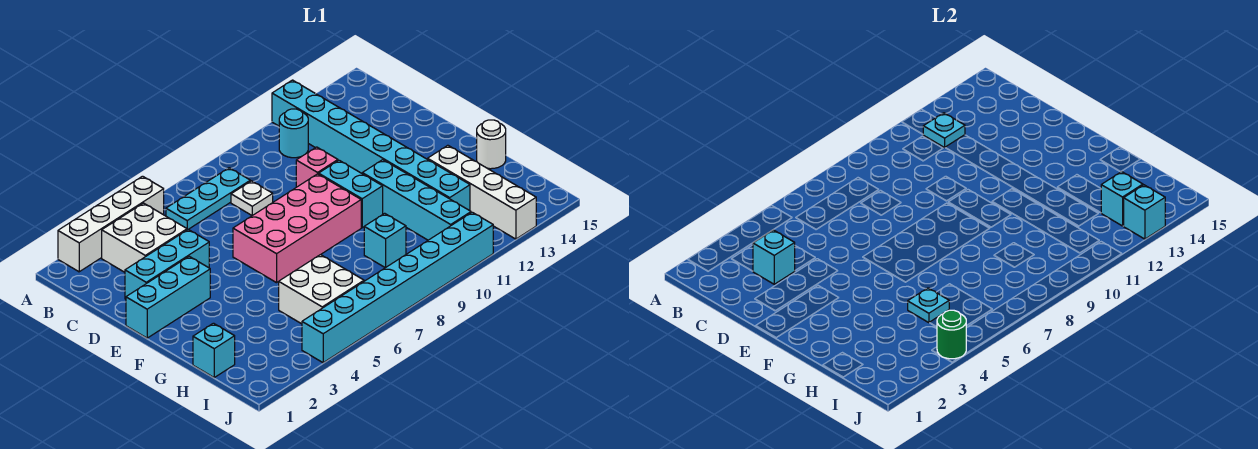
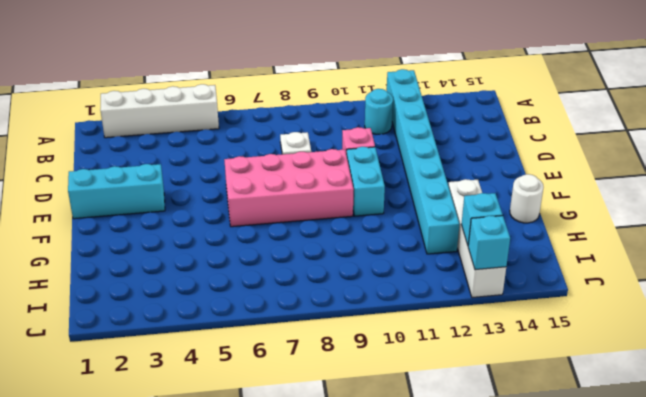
none -> white 2x2 brick [102,203,187,272]
none -> cyan 1x3 plate [166,168,250,230]
none -> cyan 1x3 brick [125,229,209,299]

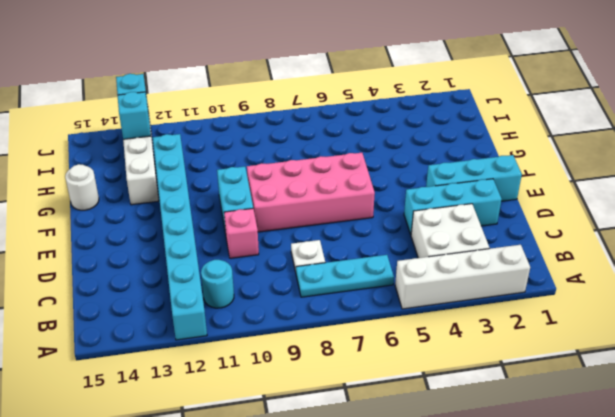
none -> cyan 1x4 brick [362,160,471,240]
none -> cyan 1x1 brick [193,323,235,377]
none -> white 2x2 brick [279,255,364,324]

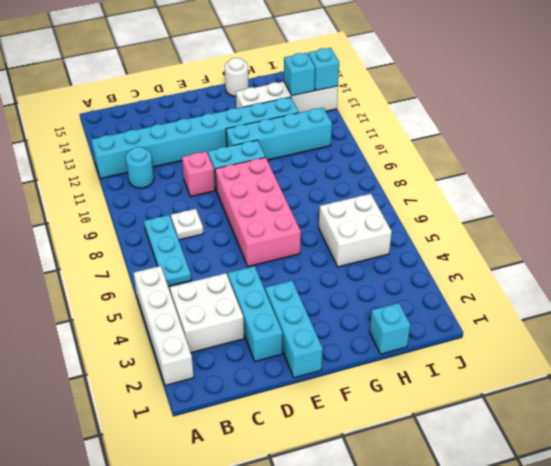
none -> cyan 1x1 brick [364,213,406,268]
none -> cyan 1x8 brick [302,212,493,363]
none -> cyan 1x1 plate [923,113,965,148]

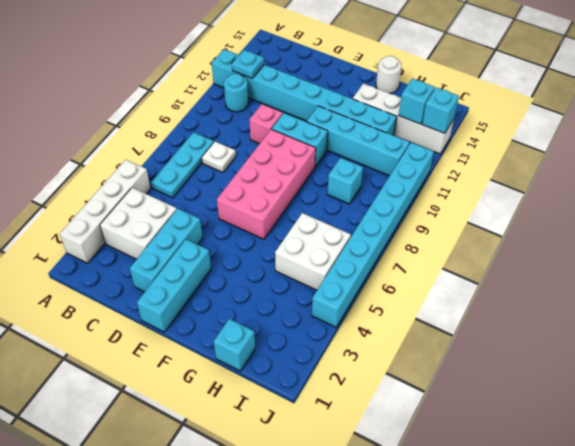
none -> cyan 1x1 brick [753,230,795,284]
none -> cyan 1x1 plate [908,288,949,323]
none -> green 1x1 round brick [937,310,966,359]

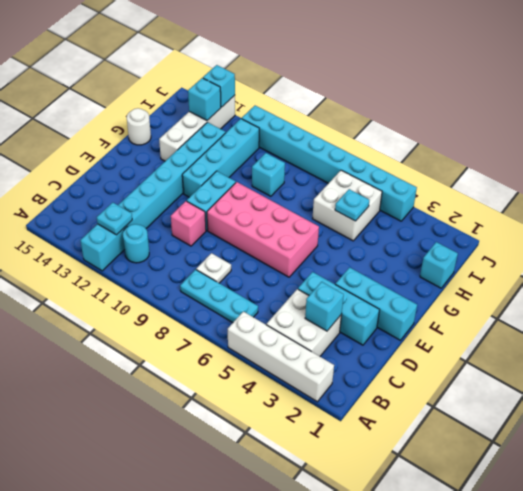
none -> green 1x1 round brick [937,310,966,359]

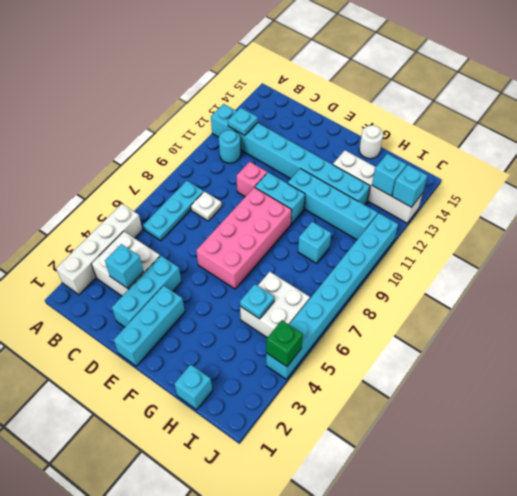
green 1x1 brick [266,320,303,366] -> green 1x1 round brick [937,310,966,359]

